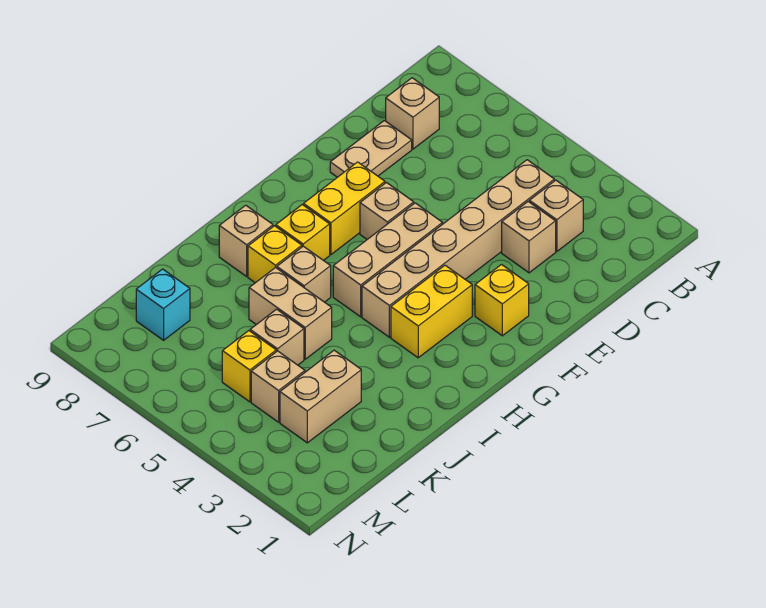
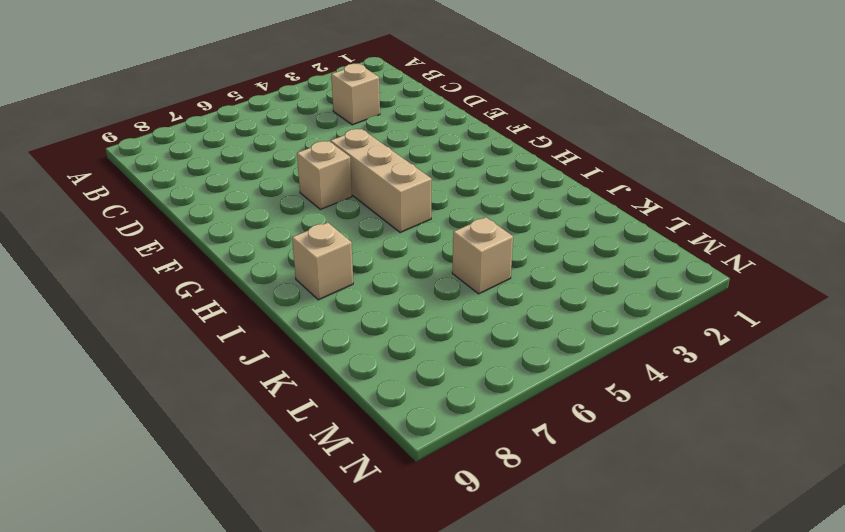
none -> tan 1x6 brick [362,160,554,337]
none -> tan 1x1 brick [386,78,439,149]
none -> tan 1x1 brick [502,202,556,273]

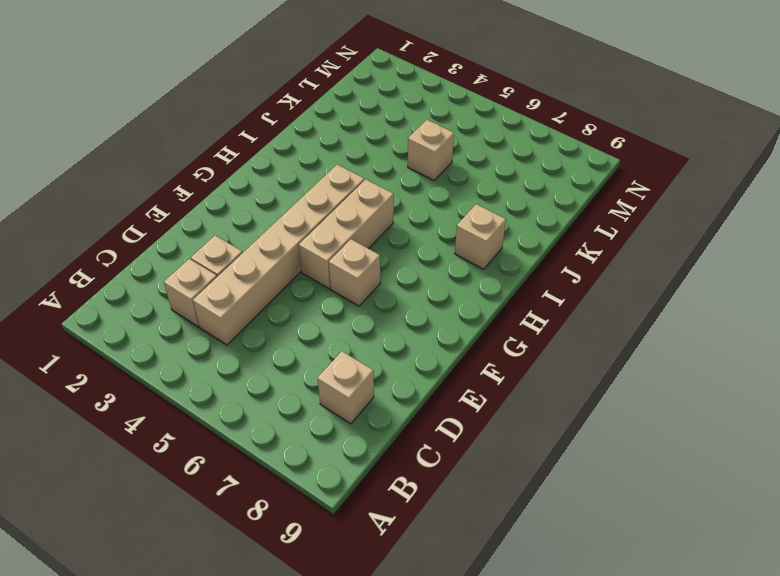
none -> tan 1x2 plate [330,121,412,177]
none -> yellow 1x1 brick [475,265,529,336]
none -> yellow 1x2 brick [304,162,385,255]

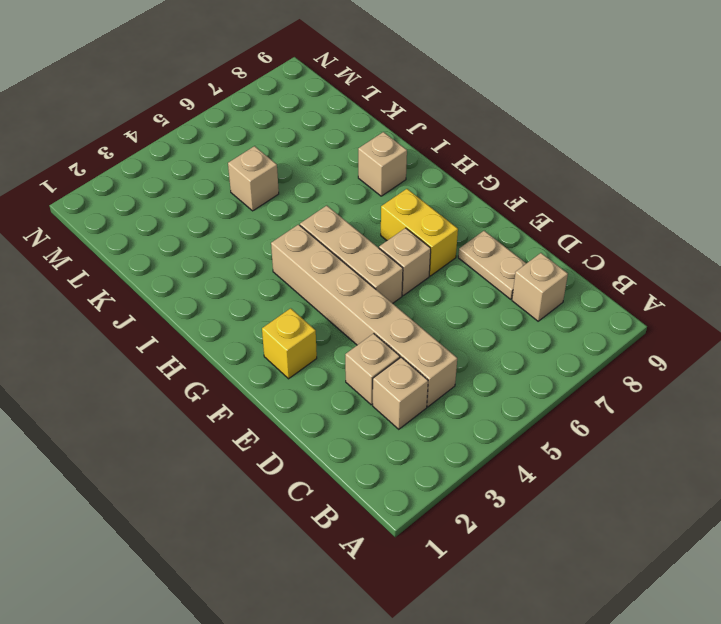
none -> yellow 1x2 brick [391,265,472,358]
none -> yellow 1x1 brick [276,205,330,261]
none -> tan 1x1 brick [277,246,331,302]

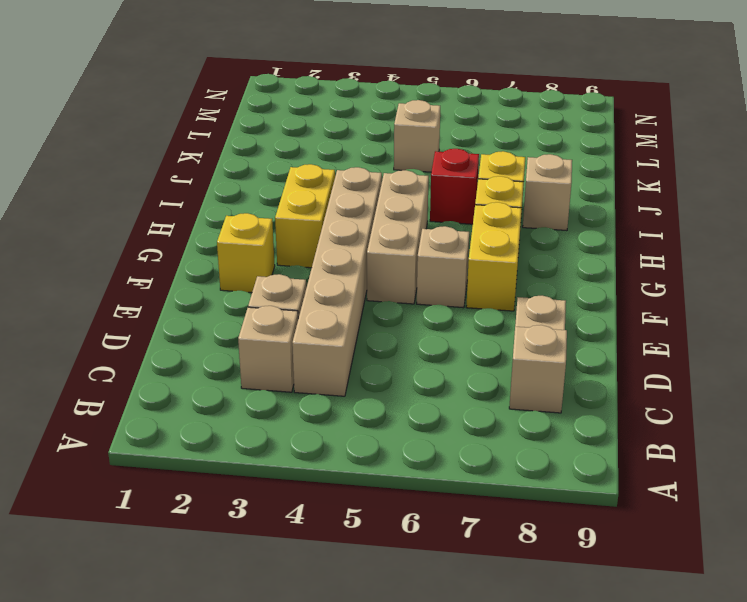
red 1x1 brick [430,149,479,224] -> tan 1x1 brick [277,246,331,302]
none -> tan 1x2 brick [249,267,332,359]
none -> tan 1x2 brick [280,350,361,443]
none -> tan 1x1 brick [251,351,305,422]

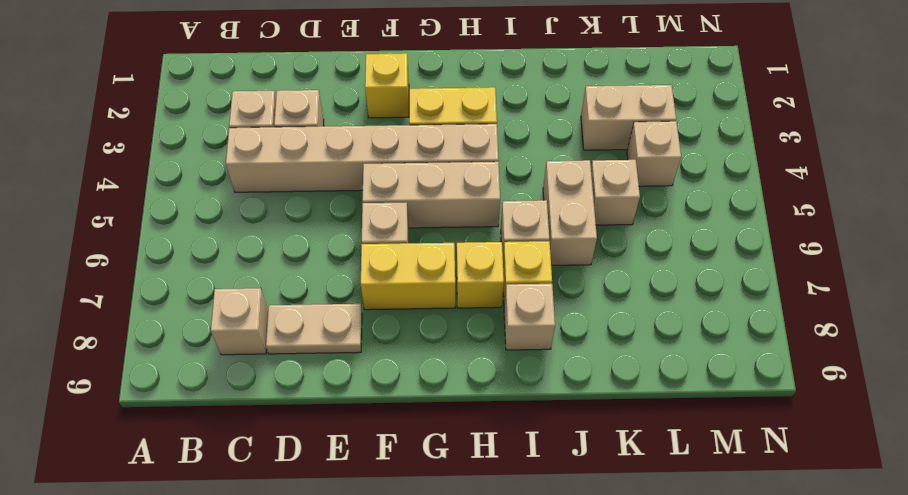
none -> yellow 1x1 brick [222,331,276,402]
none -> cyan 1x1 brick [136,269,190,340]

